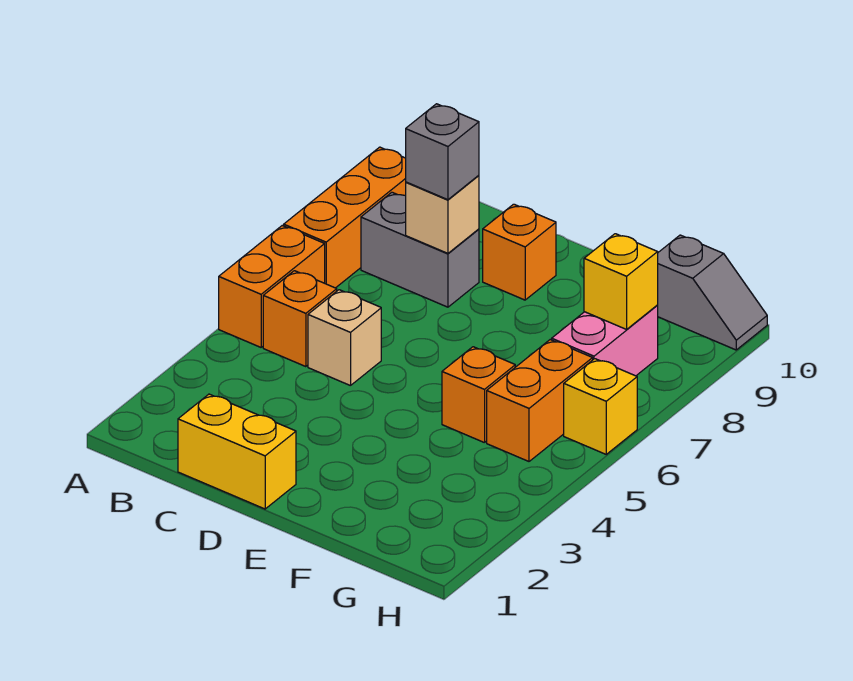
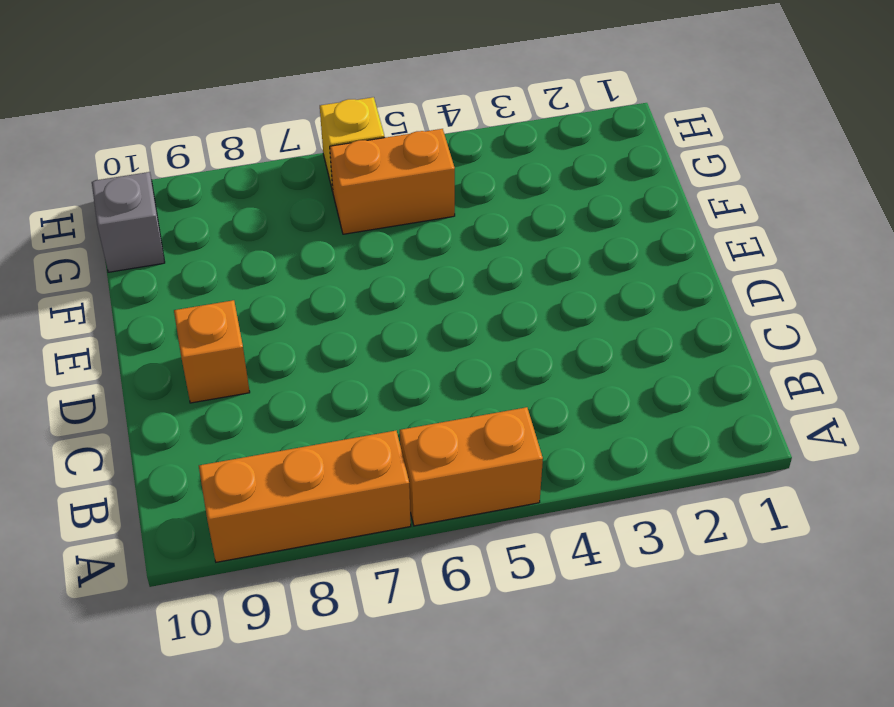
none -> orange 1x1 brick [263,271,337,367]
none -> grey 1x2 brick [361,192,479,307]
none -> yellow 1x2 brick [178,394,296,509]

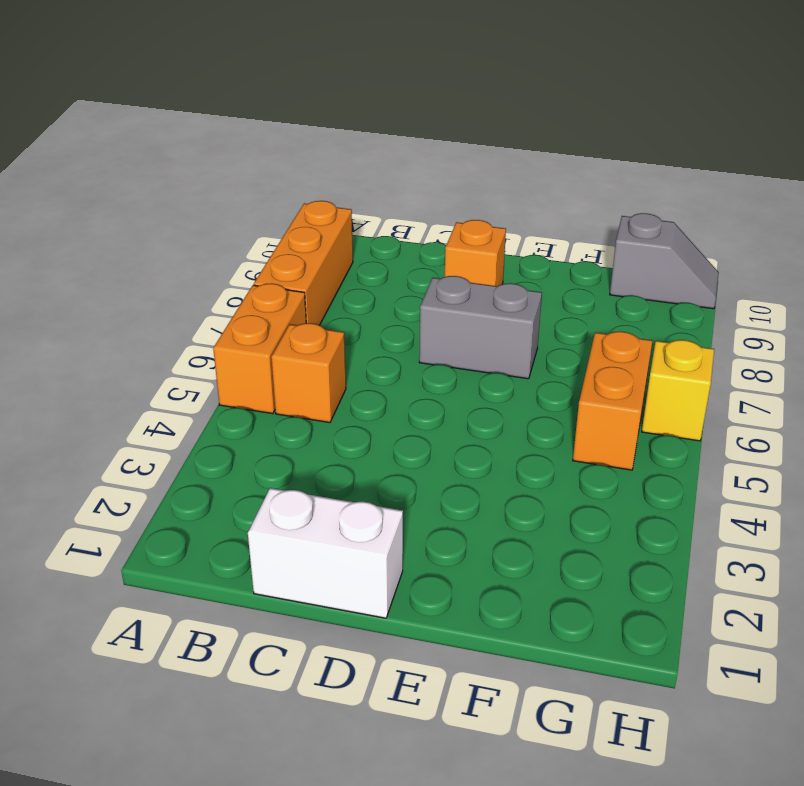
white 1x2 brick [248,488,403,618] -> yellow 1x2 brick [178,394,296,509]
grey 1x2 brick [419,276,542,379] -> grey 1x2 brick moved to [361,192,479,307]
none -> tan 1x1 brick [308,290,381,386]
none -> orange 1x1 brick [442,347,515,443]
none -> pink 1x2 brick [552,306,658,376]

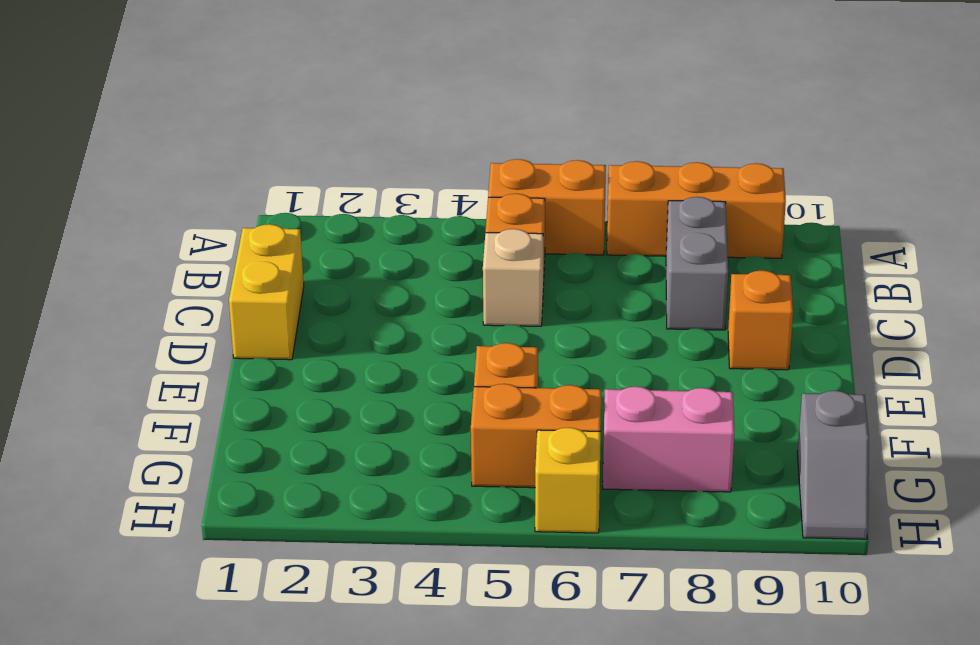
none -> tan 1x1 brick [406,175,479,253]
none -> yellow 1x1 brick [584,234,658,329]
none -> grey 1x1 brick [406,104,479,200]

